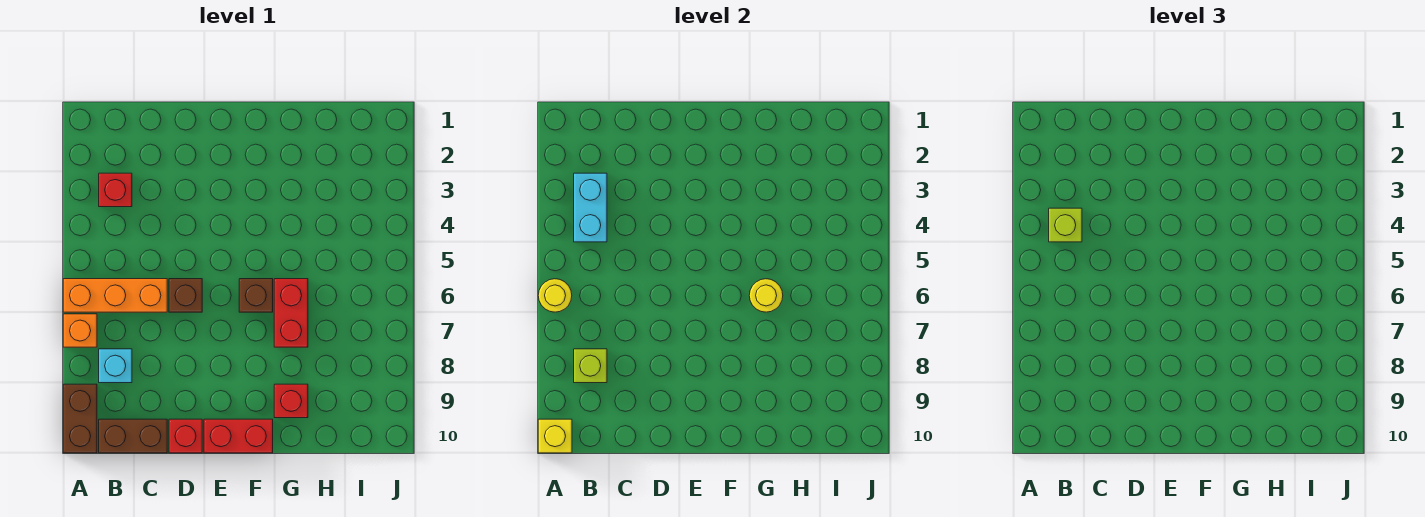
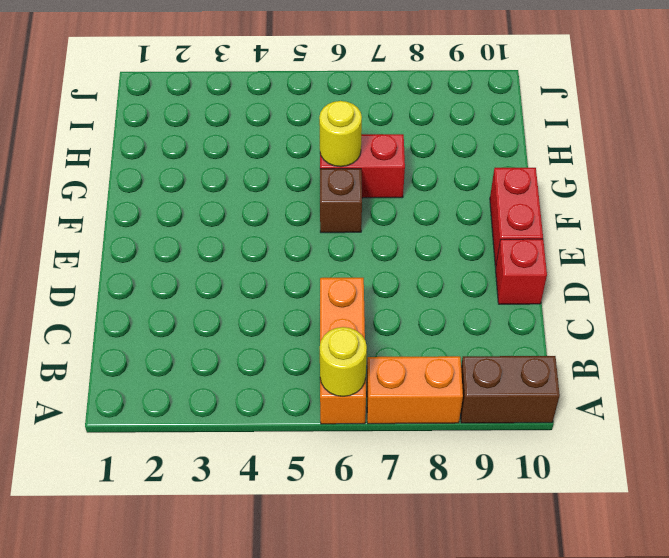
orange 1x2 brick [367,356,463,424] -> orange 1x1 brick [63,314,97,347]
none -> red 1x1 brick [99,173,132,207]
none -> cyan 1x1 brick [99,349,132,383]
none -> brown 1x2 brick [99,419,167,453]

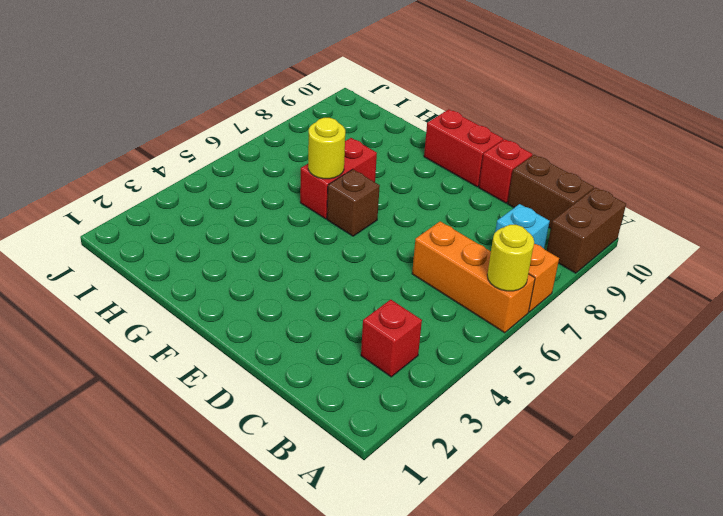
none -> brown 1x1 brick [169,279,202,312]
none -> red 1x1 brick [274,384,308,418]
none -> yellow 1x1 brick [538,419,572,453]

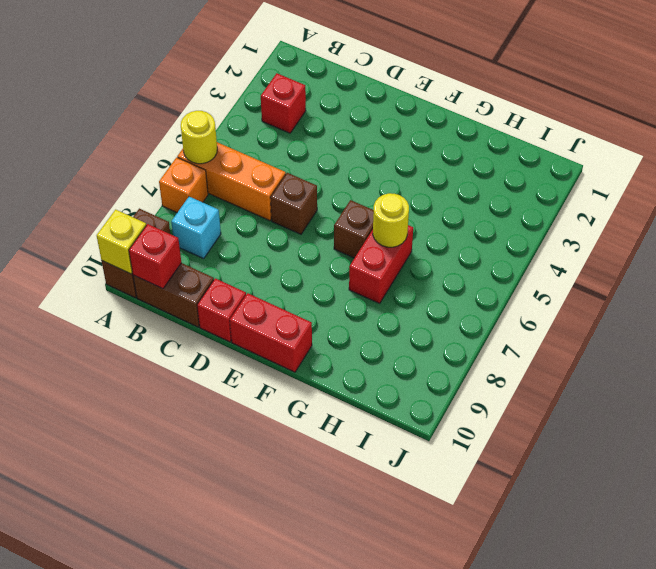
red 1x1 brick [129,224,181,289] -> red 1x1 brick moved to [274,384,308,418]
none -> cyan 1x2 brick [574,173,607,242]
none -> lime 1x1 brick [574,349,607,383]
none -> lime 1x1 brick [1049,208,1082,242]

